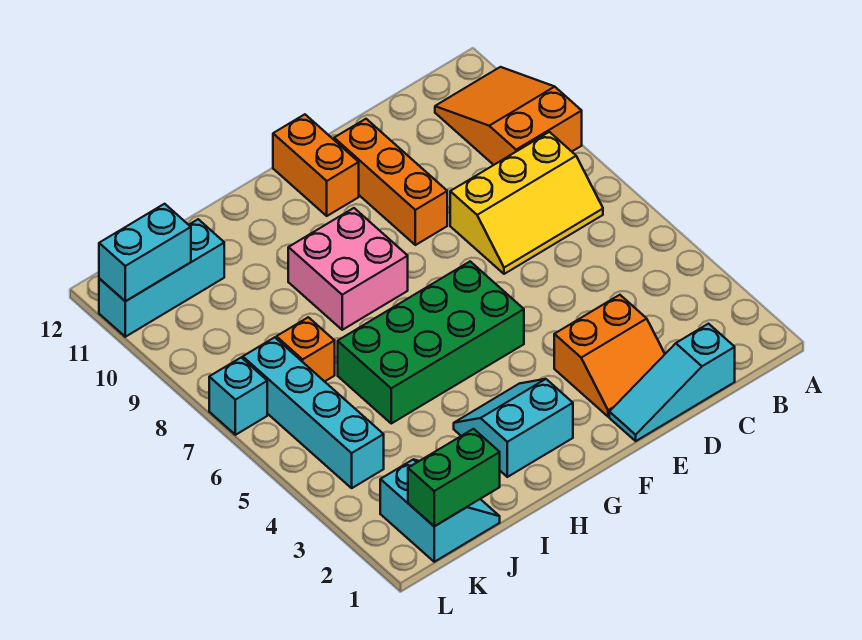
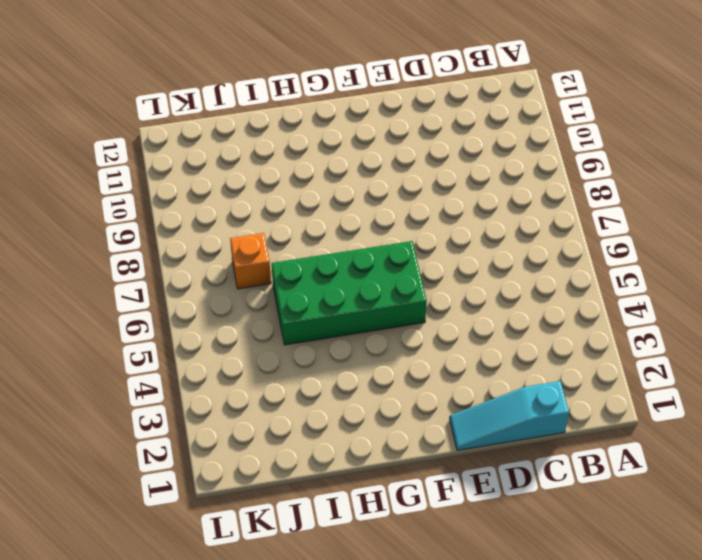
none -> orange 2x3 slope [435,67,582,165]
none -> yellow 2x3 slope [450,132,603,274]
none -> orange 2x2 slope [554,295,665,417]

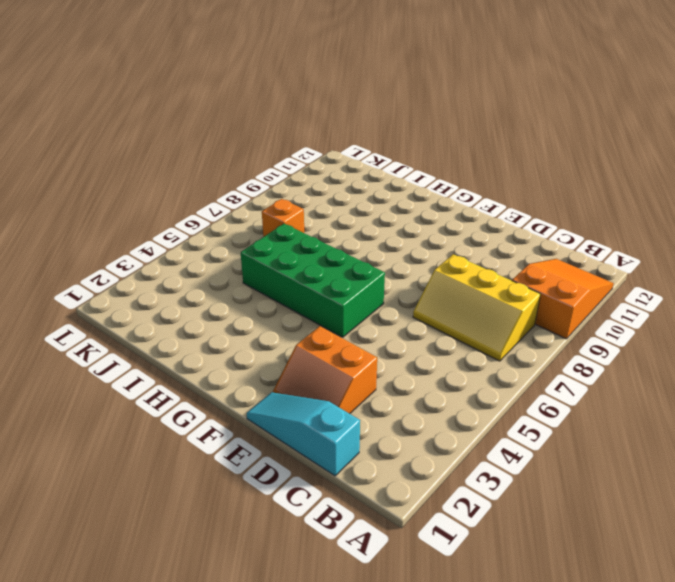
none -> orange 1x3 brick [334,119,447,245]
none -> orange 1x2 brick [273,114,359,216]
none -> cyan 2x2 slope [454,379,573,477]

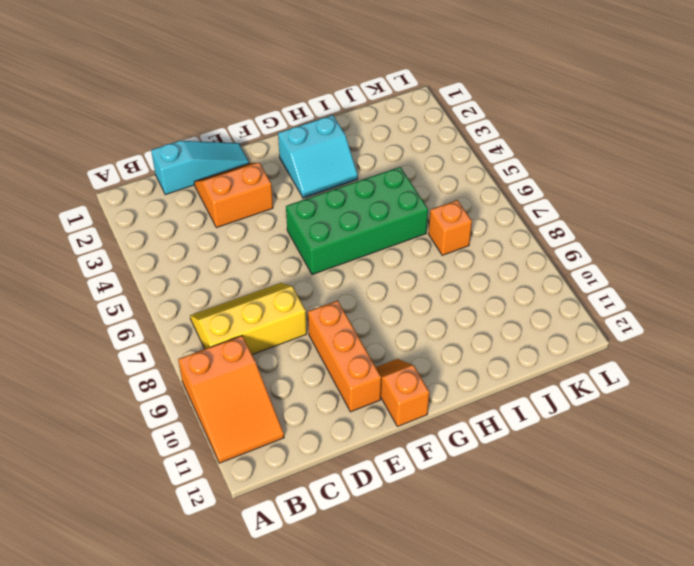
orange 1x2 slope [376,359,430,427] -> orange 1x2 brick [273,114,359,216]
none -> pink 2x2 brick [288,208,408,330]
none -> cyan 2x2 slope [380,460,500,562]
none -> cyan 1x3 brick [99,219,224,337]

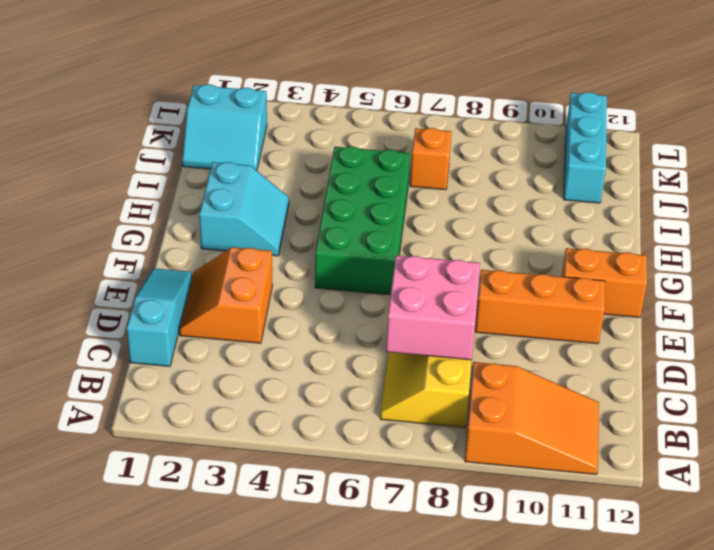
pink 2x2 brick [386,255,480,360] -> pink 2x2 brick moved to [288,208,408,330]
none -> cyan 1x4 brick [243,337,384,488]
none -> cyan 1x1 brick [209,358,267,435]
none -> green 1x2 brick [408,429,500,526]

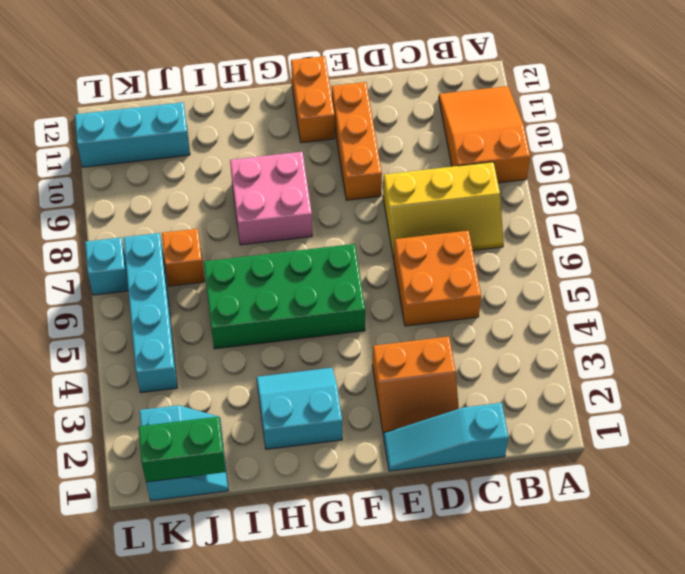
orange 2x2 brick [394,231,481,326] -> none
none -> cyan 1x2 brick [99,204,191,301]

